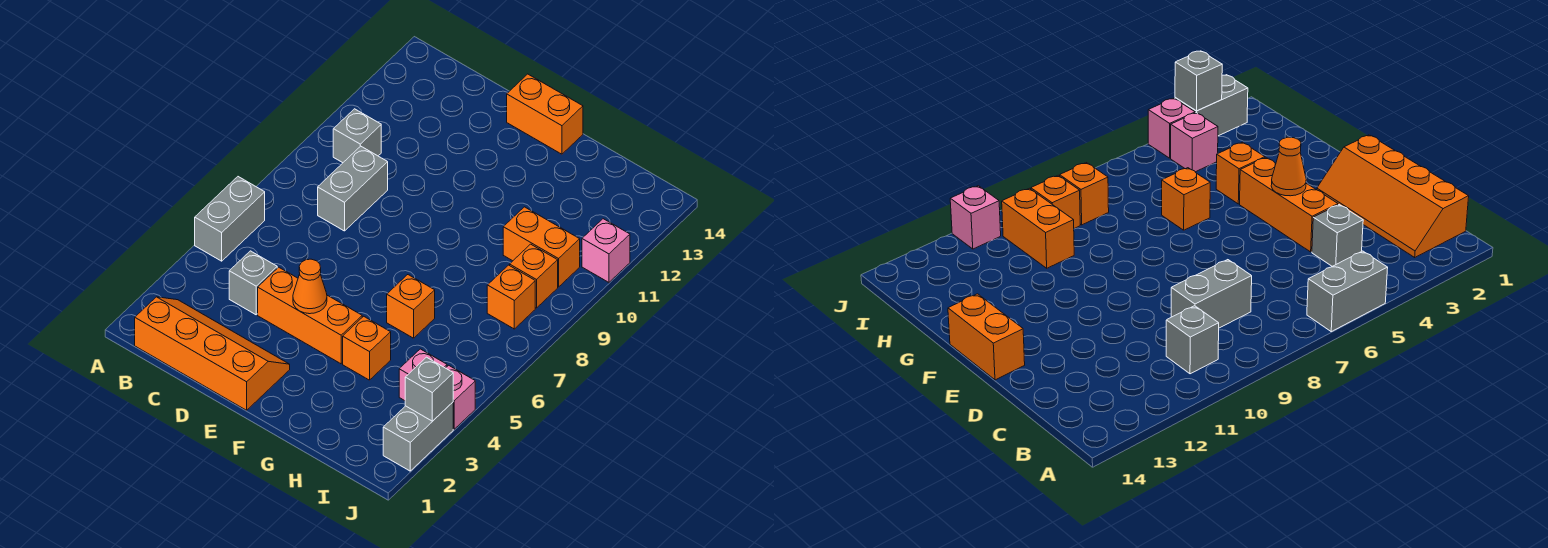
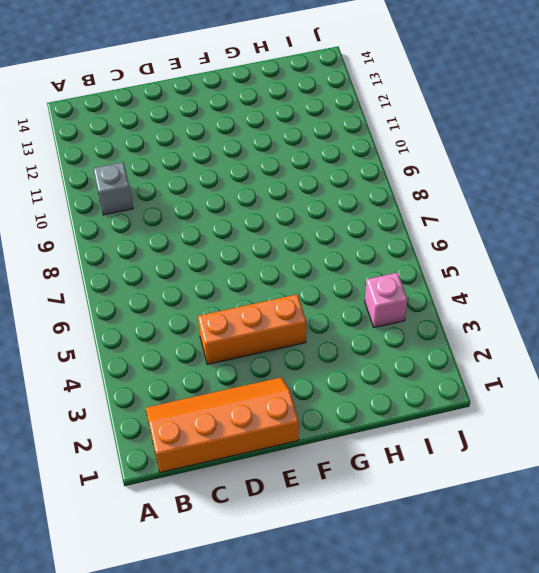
none -> grey 1x2 brick [195,177,265,261]
none -> grey 1x1 brick [229,251,277,315]
none -> grey 1x2 brick [318,146,388,231]

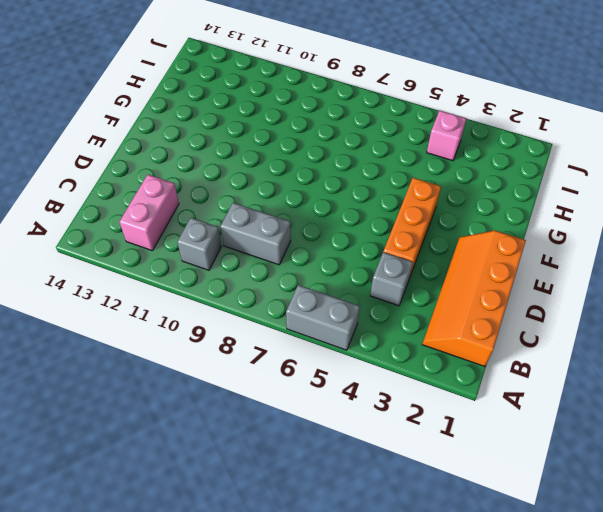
pink 1x2 brick [119,175,179,250] -> none
none -> orange 1x2 brick [507,74,583,154]
none -> orange 1x1 brick [343,316,391,380]
none -> orange 1x1 brick [387,275,435,338]

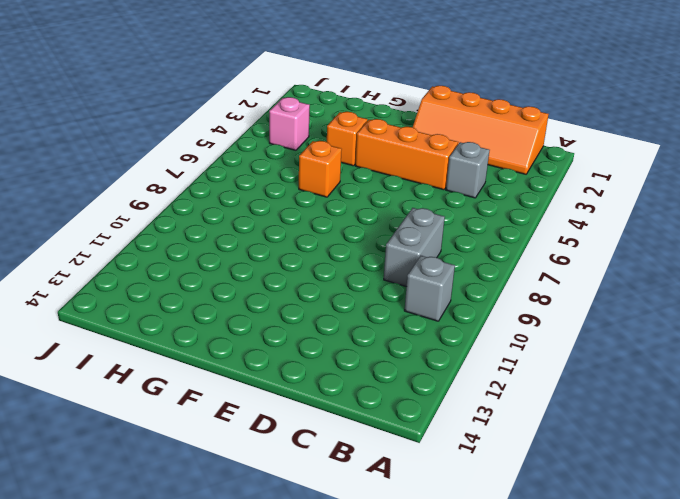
none -> grey 1x2 brick [195,177,265,261]
none -> orange 1x2 brick [507,74,583,154]
none -> orange 1x2 brick [503,207,580,287]

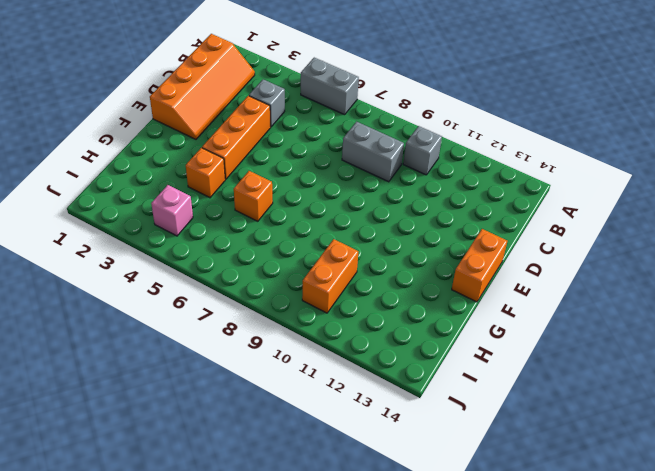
none -> orange 1x1 brick [487,265,535,329]
none -> orange 1x1 brick [510,244,558,308]
none -> grey 1x2 brick [383,402,453,471]

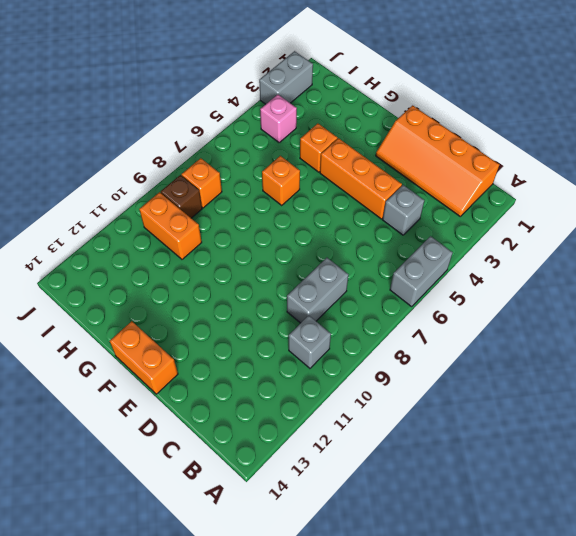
brown 1x1 brick [161,175,202,218] -> orange 1x1 brick [510,244,558,308]
none -> pink 1x1 brick [446,365,475,429]
none -> pink 1x1 brick [582,219,630,282]
none -> orange 1x1 cone [293,259,327,314]

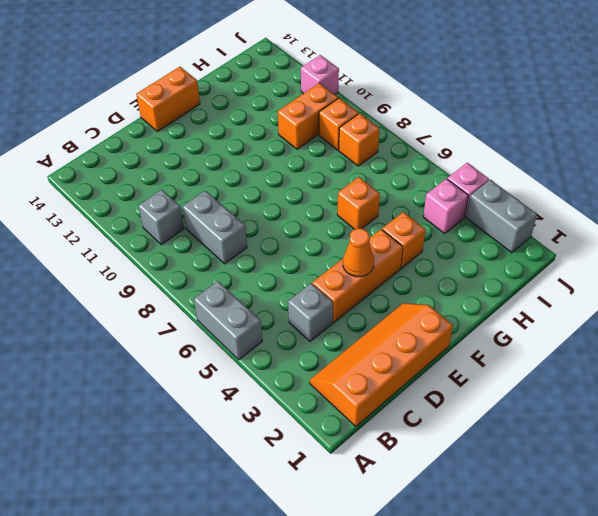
none -> grey 1x1 brick [405,357,453,421]

